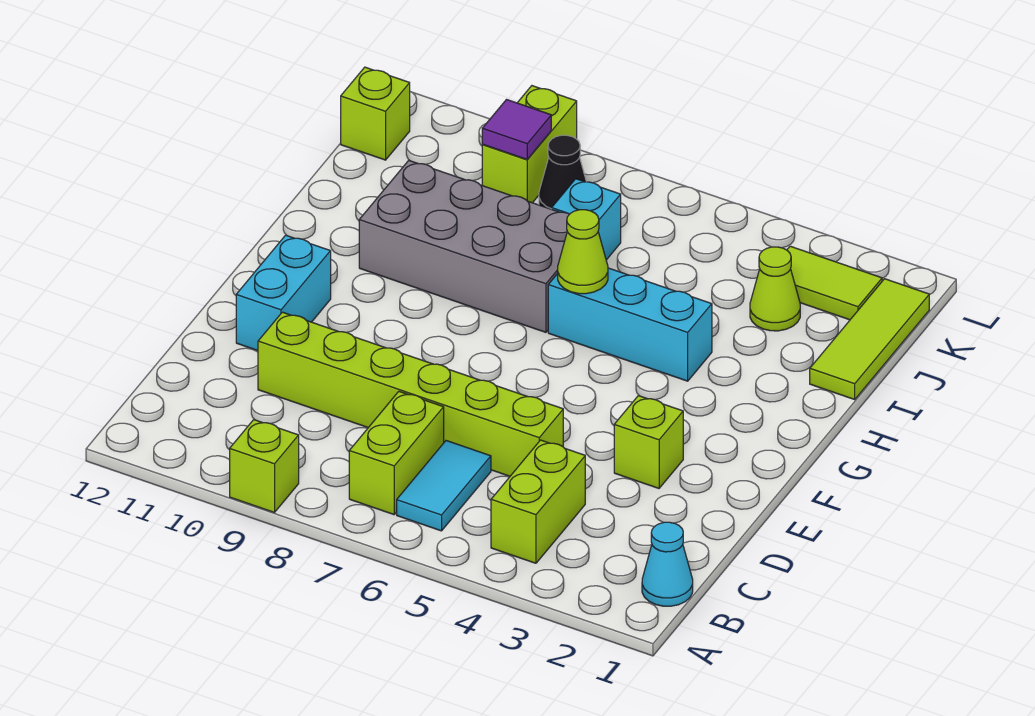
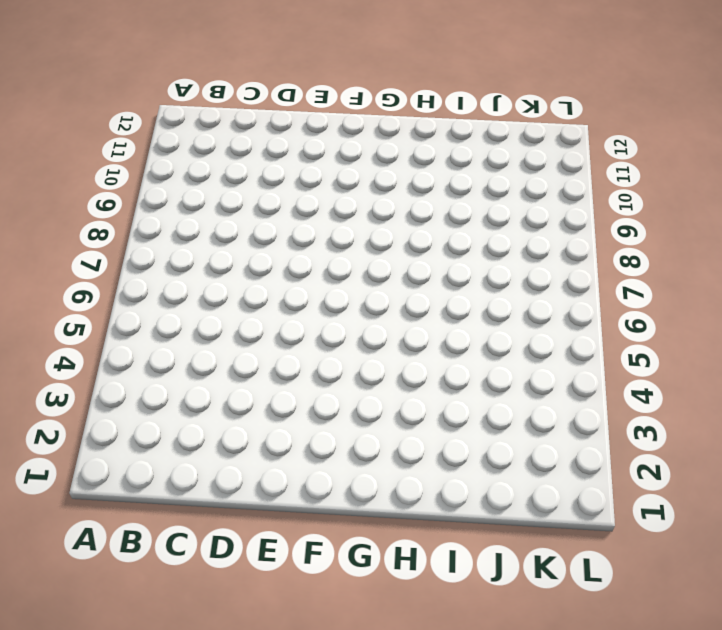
none -> lime 1x1 brick [230,420,299,513]
none -> cyan 1x1 cone [642,522,693,606]
none -> lime 1x2 brick [491,440,585,563]

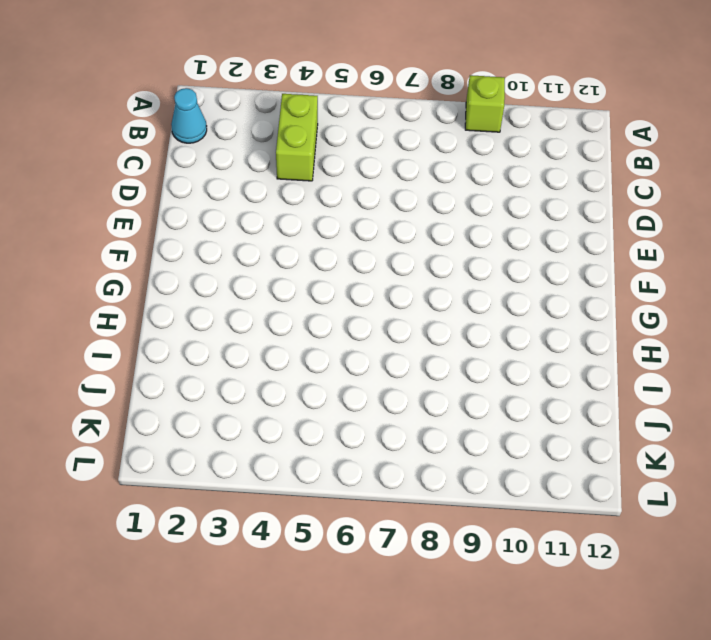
none -> cyan 1x2 tile [397,441,491,531]
none -> lime 1x2 brick [349,392,444,515]
none -> lime 1x6 brick [258,312,563,476]

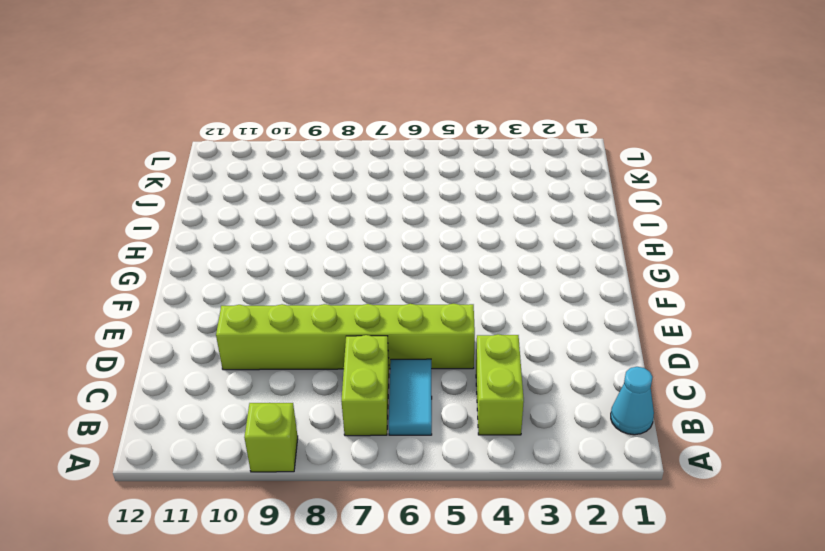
none -> lime 1x1 brick [614,396,683,488]
none -> cyan 1x2 brick [236,235,331,351]
none -> cyan 1x3 brick [548,268,712,381]

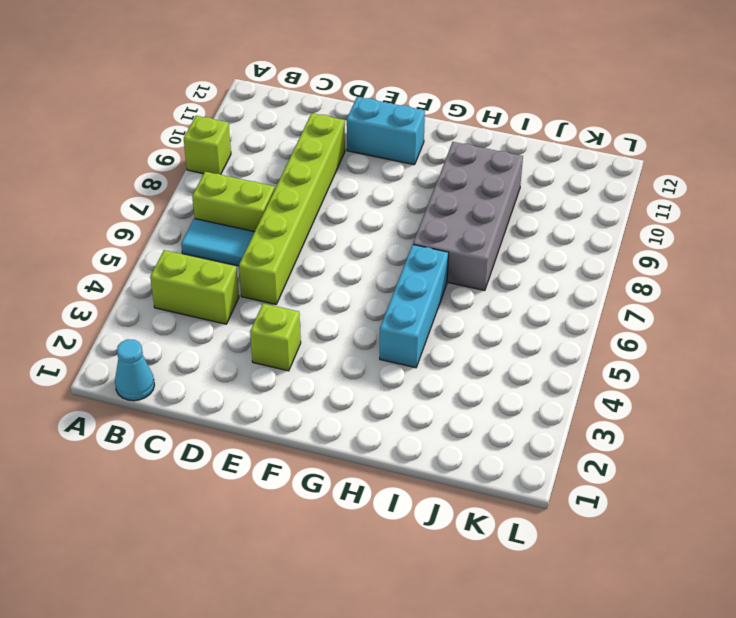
none -> lime 1x3 tile [810,279,929,399]
none -> lime 1x1 cone [750,247,800,331]
none -> cyan 1x1 brick [552,179,621,260]

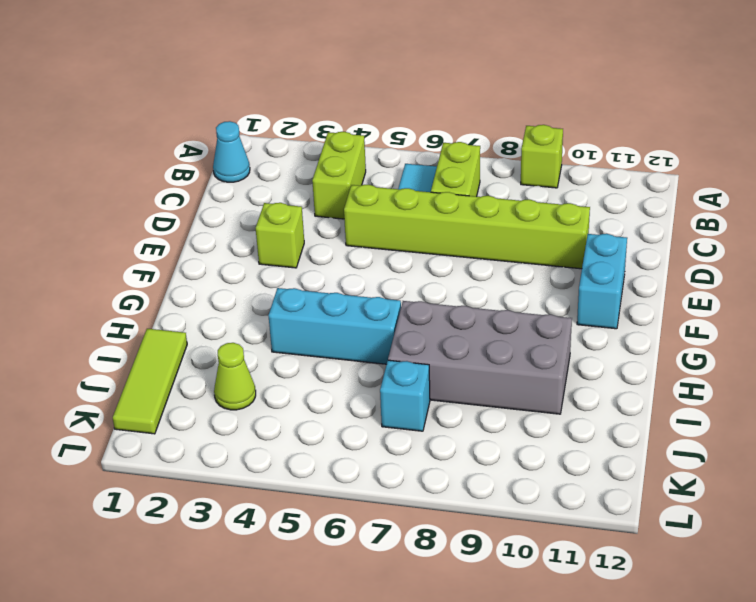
none -> lime 1x2 tile [787,246,882,320]
none -> black 1x1 cone [539,135,586,209]
none -> lime 1x2 brick [482,86,577,203]

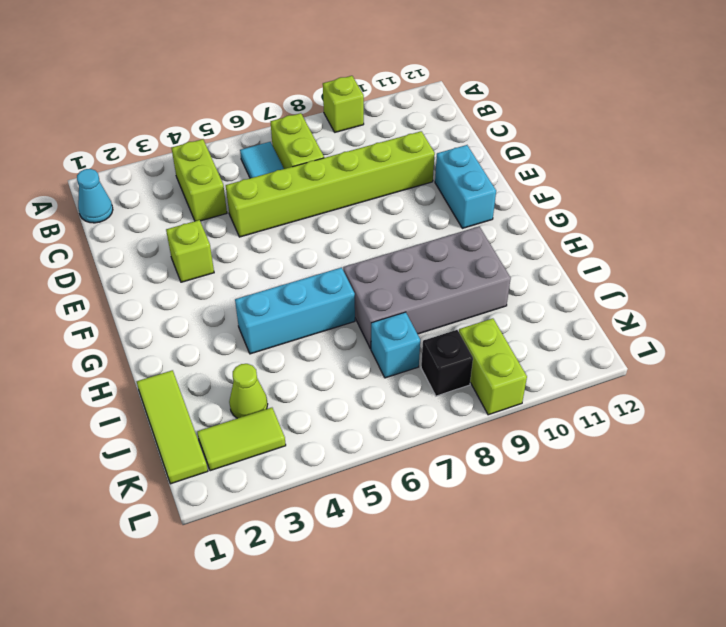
black 1x1 brick [421,330,473,396] -> black 1x1 cone [539,135,586,209]
none -> lime 1x1 brick [341,67,410,160]
none -> lime 1x1 cone [558,210,608,294]
none -> purple 1x1 tile [482,100,551,159]

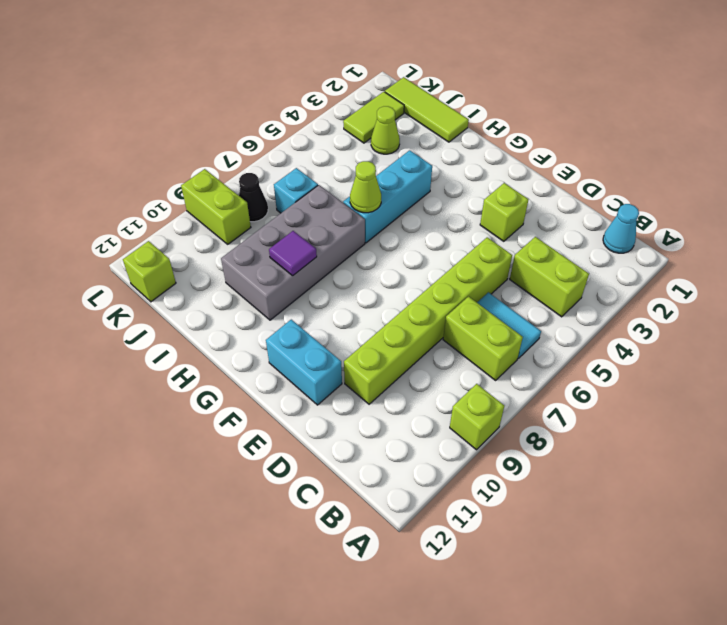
purple 1x1 tile [269,231,317,276] -> purple 1x1 tile moved to [482,100,551,159]

